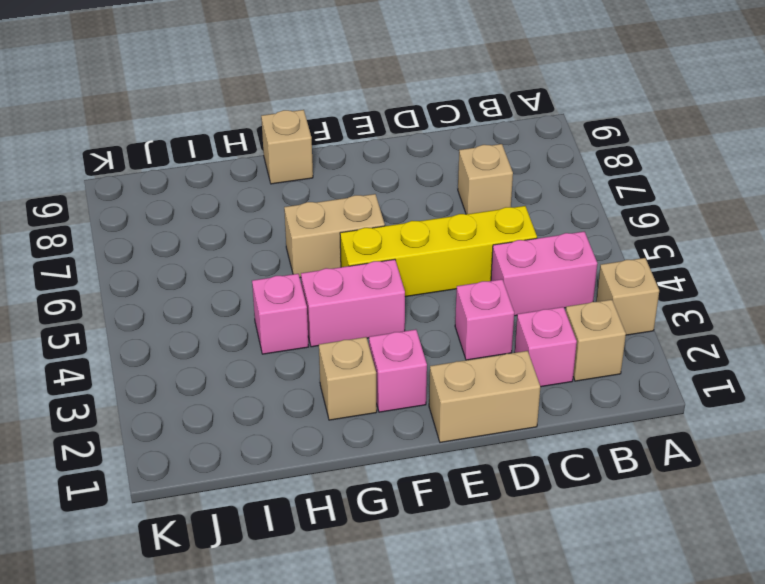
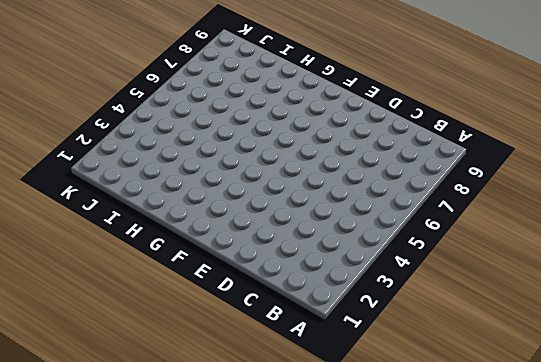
none -> tan 1x1 brick [596,258,659,335]
none -> tan 1x1 brick [566,300,626,381]
none -> pink 1x2 brick [491,232,597,316]

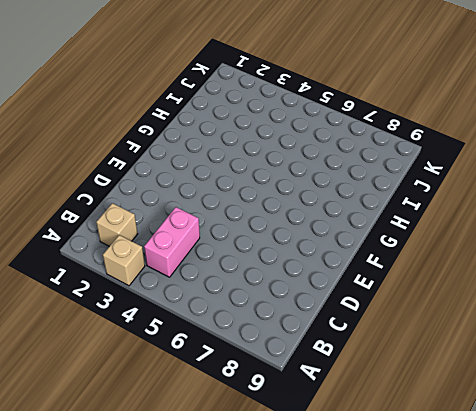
none -> pink 1x1 brick [515,307,577,387]
none -> yellow 1x4 brick [340,206,537,297]
none -> tan 1x1 brick [458,144,513,214]

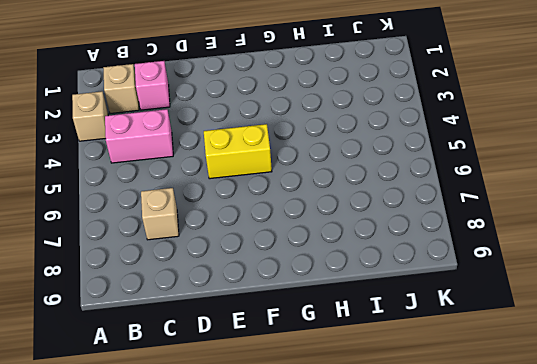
yellow 1x2 brick [204,124,272,179] -> yellow 1x4 brick [340,206,537,297]
none -> tan 1x2 brick [429,351,540,443]
none -> pink 1x1 brick [455,279,514,360]
none -> pink 1x1 brick [369,329,427,412]

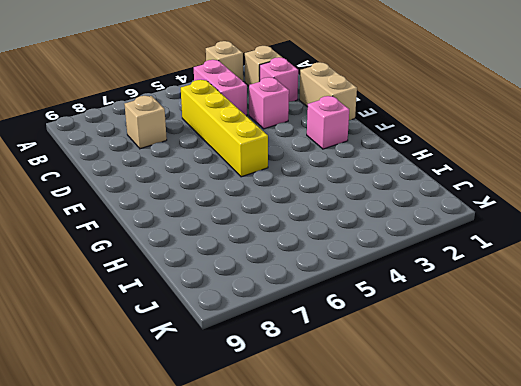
none -> pink 1x2 brick [301,259,405,347]
none -> tan 1x2 brick [284,194,385,278]
none -> tan 1x1 brick [319,337,377,420]

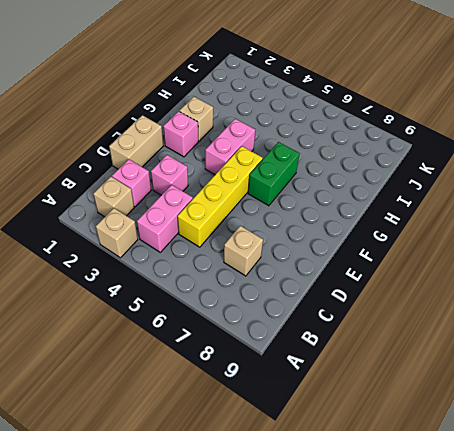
green 1x2 brick [248,142,300,206] -> tan 1x2 brick [284,194,385,278]
none -> tan 1x1 brick [261,110,313,184]
none -> pink 1x1 brick [252,274,309,354]

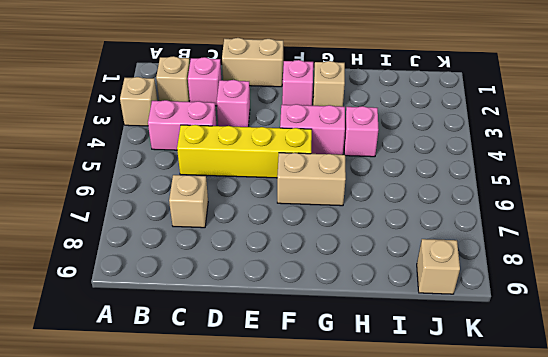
tan 1x1 brick [417,239,460,294] -> tan 1x1 brick moved to [261,110,313,184]

